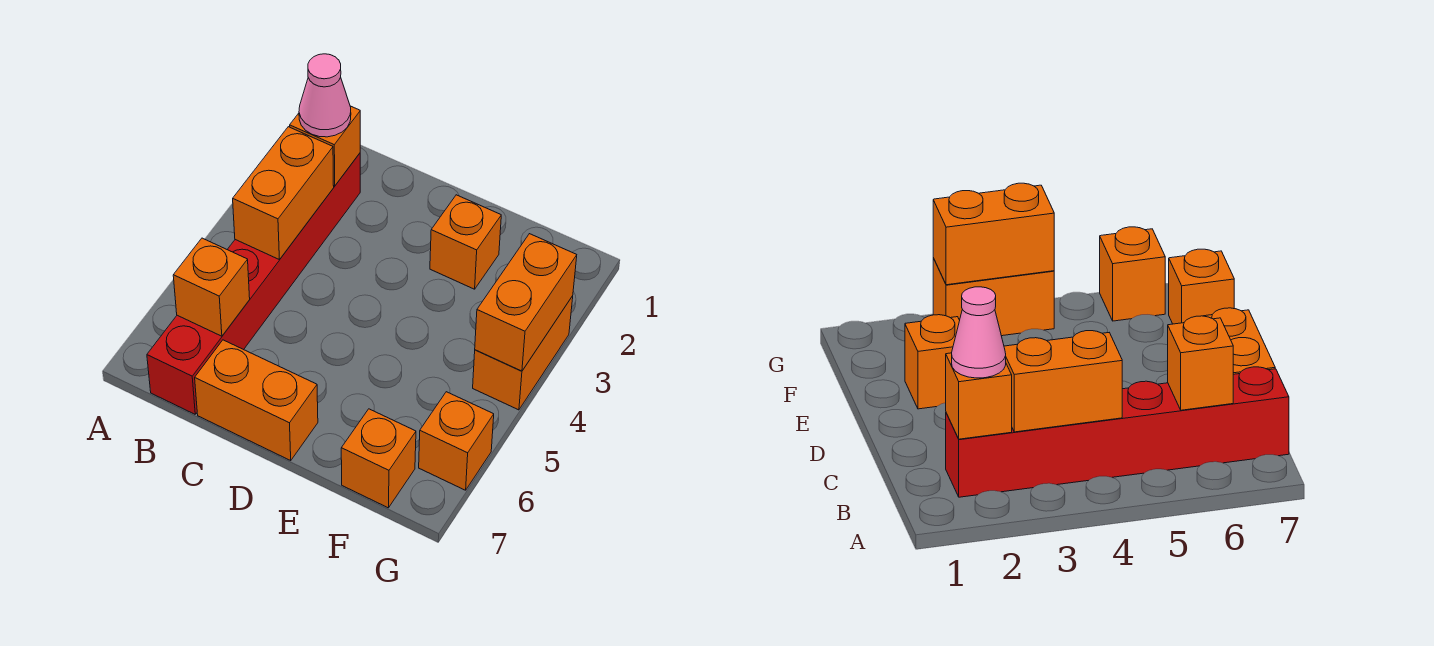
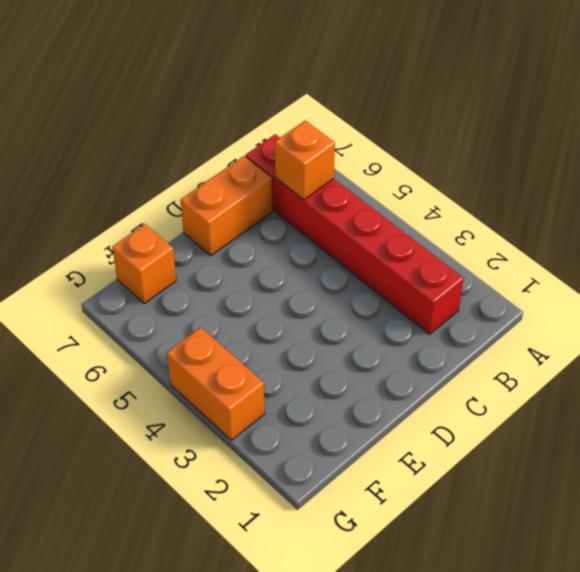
none -> orange 1x1 brick [430,195,501,289]
none -> orange 1x1 brick [419,392,494,490]

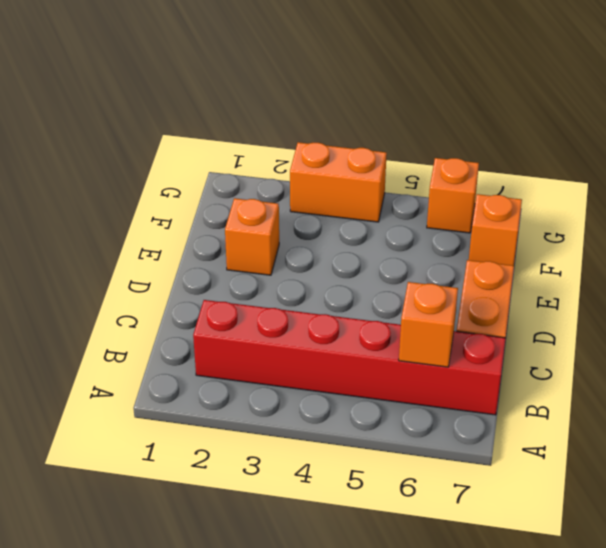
none -> orange 1x1 brick [290,106,360,186]
none -> orange 1x2 brick [233,127,334,260]

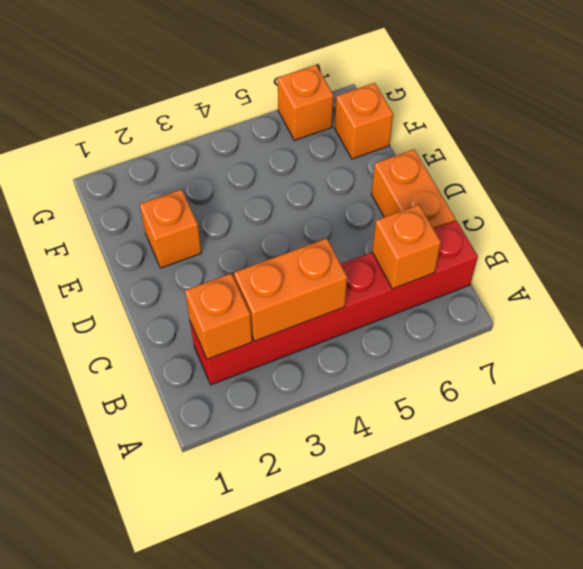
none -> orange 1x2 brick [473,296,573,410]
none -> orange 1x2 brick [475,234,577,371]

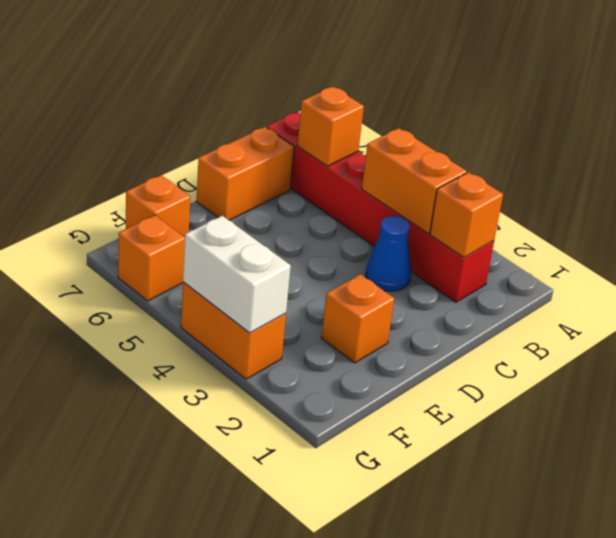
blue 1x1 cone [366,216,411,291] -> none
white 1x2 brick [183,216,291,333] -> orange 1x2 brick [475,234,577,371]
none -> pink 1x1 cone [299,54,351,137]

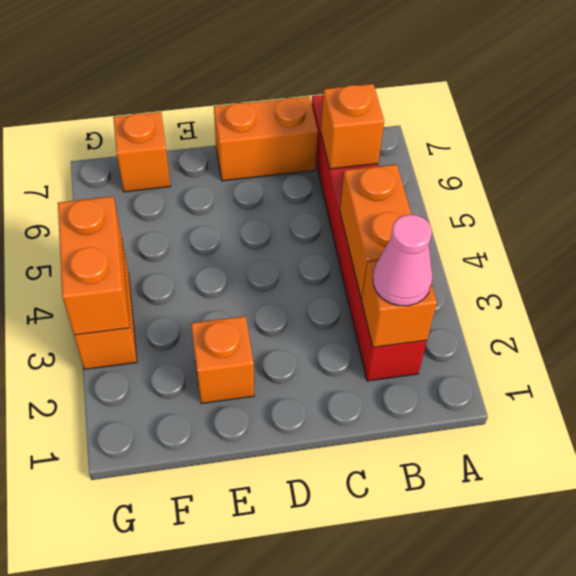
none -> orange 1x1 brick [419,392,494,490]

